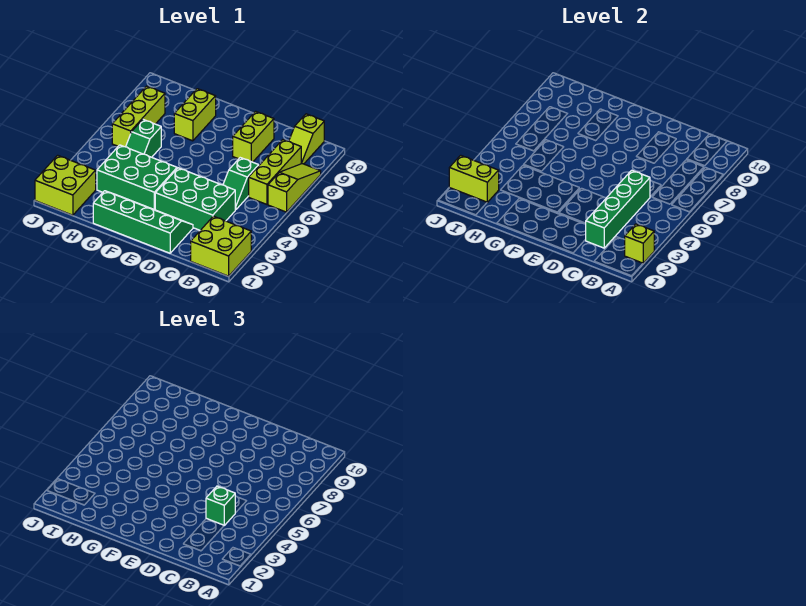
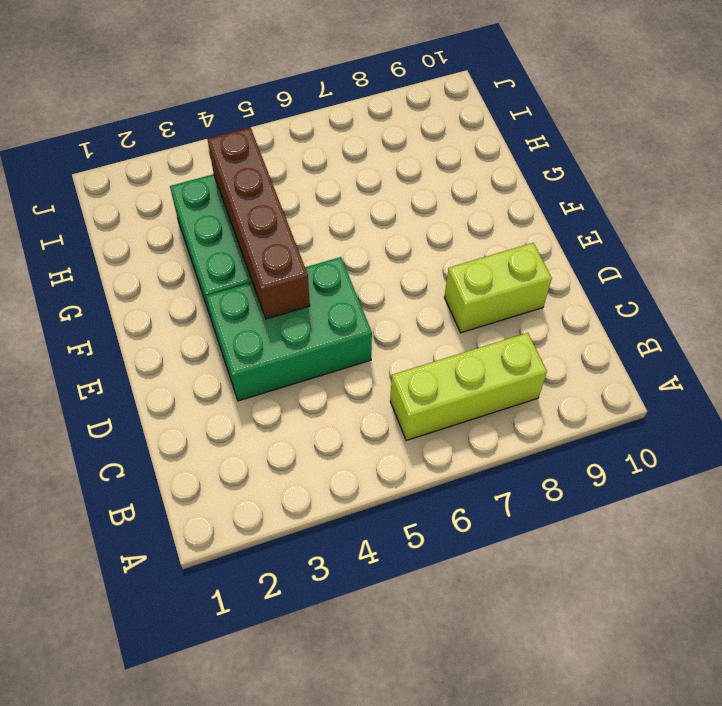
green 2x3 brick [206,257,372,401] -> green 2x3 brick turned to [155,168,235,230]
brown 1x4 brick [208,127,310,319] -> none
none -> lime 2x2 brick [191,216,251,276]
none -> lime 1x3 slope [268,164,321,212]
none -> lime 1x2 slope [289,114,324,164]

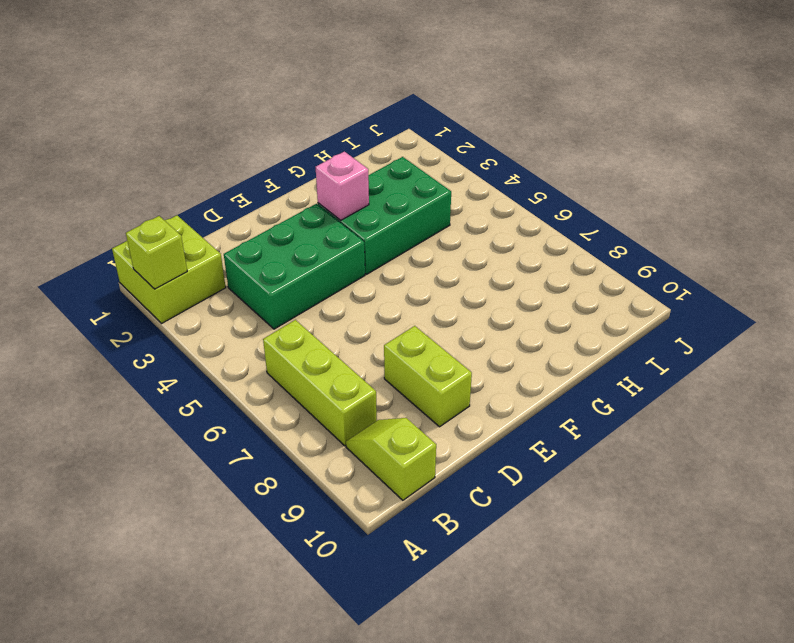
pink 1x1 brick [316,152,369,220] -> none
none -> lime 1x3 slope [268,164,321,212]
none -> green 1x2 slope [223,158,259,210]
none -> green 2x4 slope [93,191,193,253]

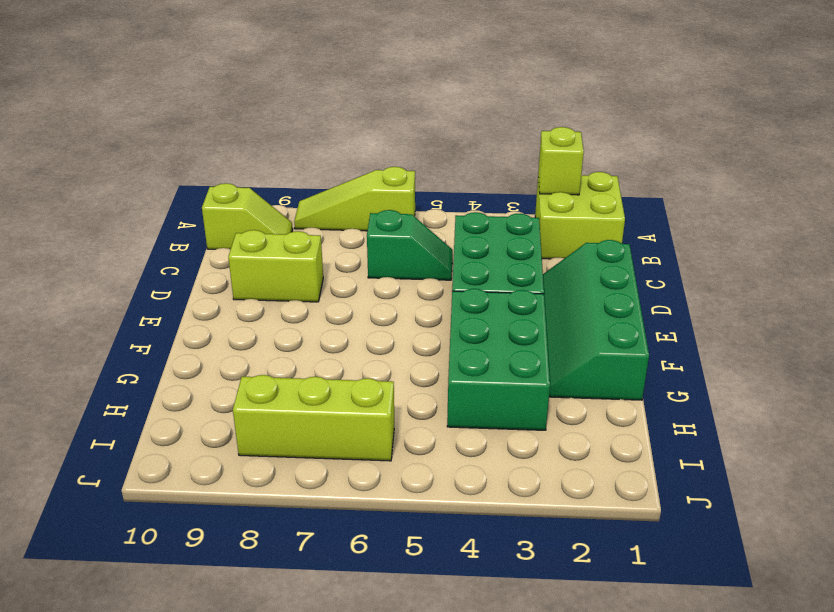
none -> lime 1x3 brick [249,140,301,204]
none -> lime 1x2 brick [174,89,216,141]
none -> green 1x2 slope [126,120,161,157]

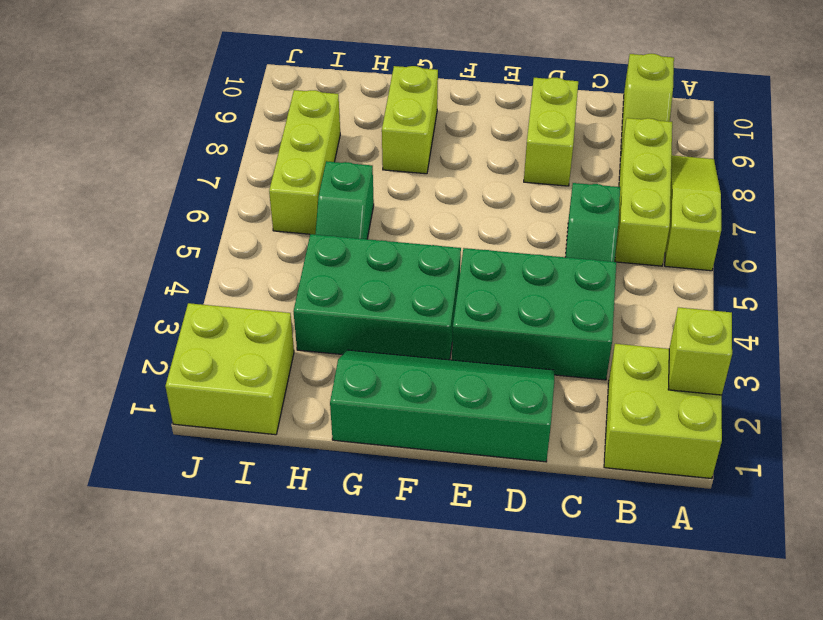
none -> green 1x4 brick [585,170,650,248]
none -> lime 1x2 brick [449,155,499,202]
none -> green 1x1 brick [206,486,235,525]

